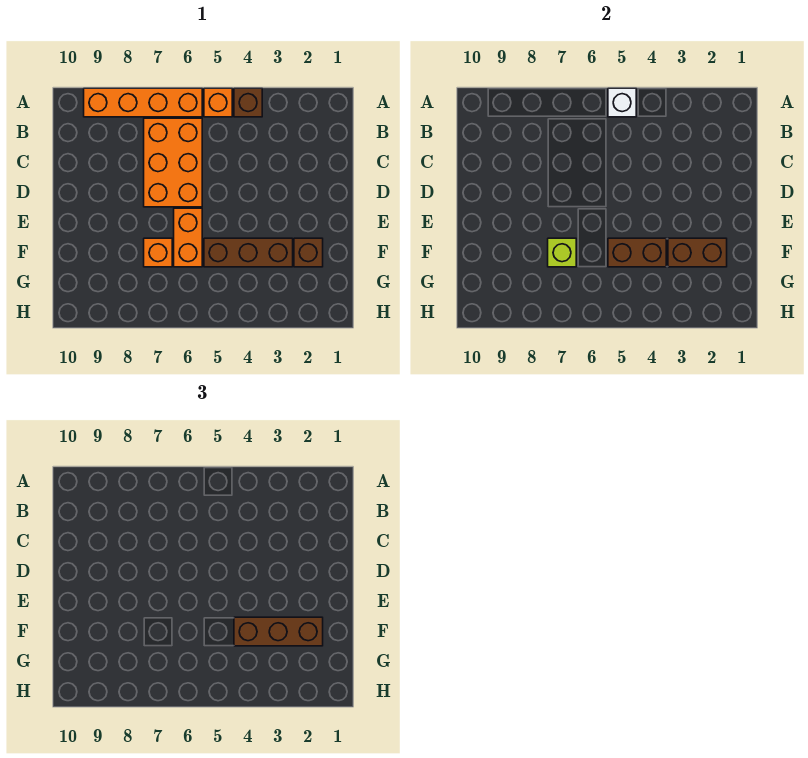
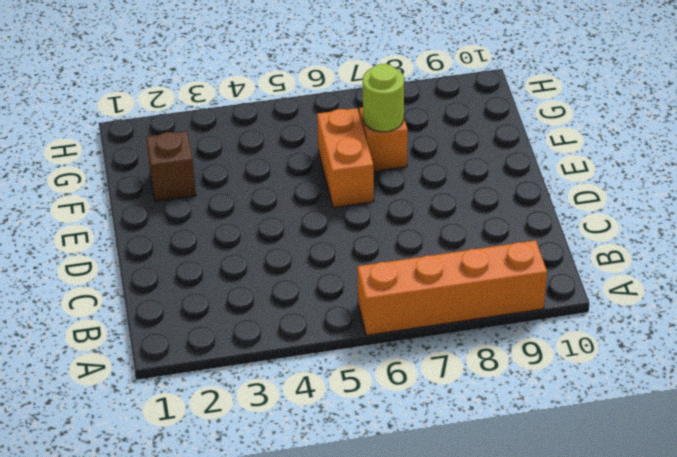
lime 1x1 round brick [363,64,404,132] -> lime 1x1 brick [548,238,576,267]
none -> brown 1x1 brick [234,88,262,117]
none -> orange 1x1 brick [204,88,232,117]
none -> orange 2x3 brick [144,118,202,207]

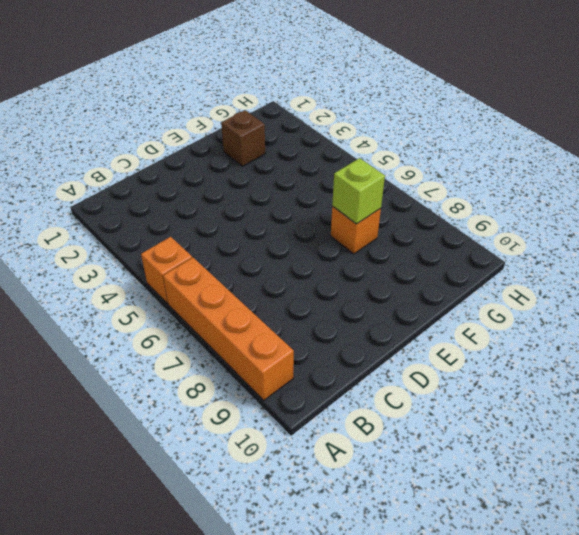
none -> brown 1x1 brick [234,88,262,117]
none -> orange 2x3 brick [144,118,202,207]
none -> orange 1x2 brick [174,208,202,267]

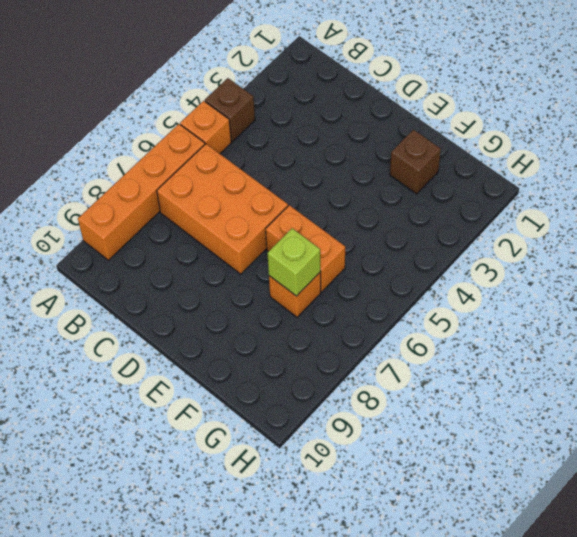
none -> brown 1x3 brick [204,238,293,267]
none -> white 1x1 brick [608,88,636,117]
none -> brown 1x2 brick [668,238,727,267]

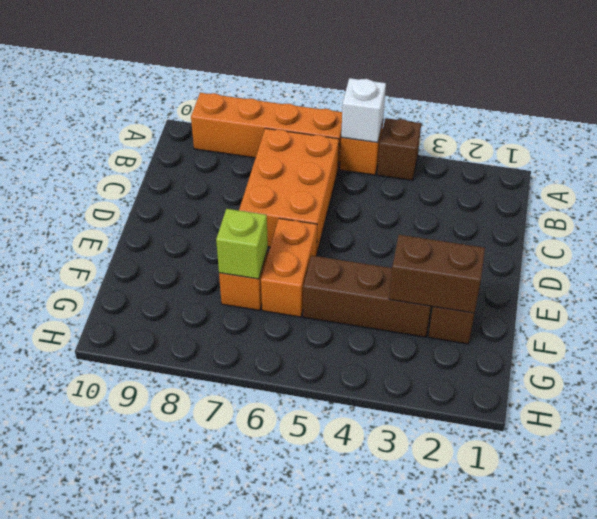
none -> brown 1x2 brick [608,238,666,267]
none -> brown 1x3 brick [234,617,323,646]

